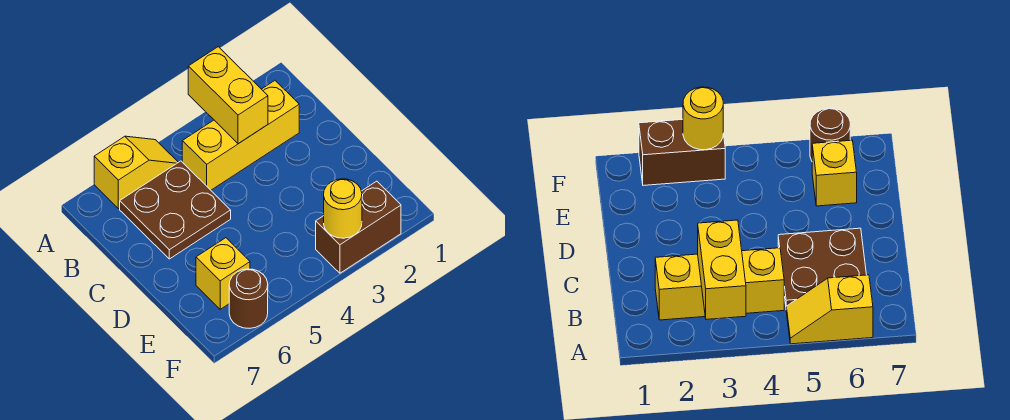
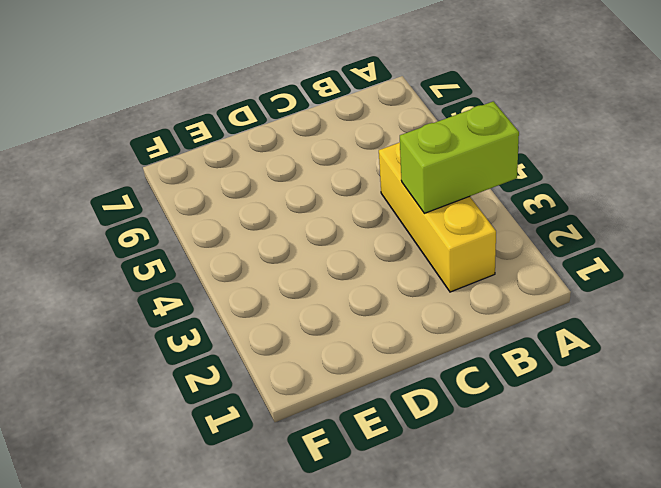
lime 1x2 brick [400,101,519,213] -> yellow 1x2 brick [188,47,268,144]
none -> yellow 1x2 slope [94,136,178,209]
none -> brown 2x2 plate [120,161,231,259]

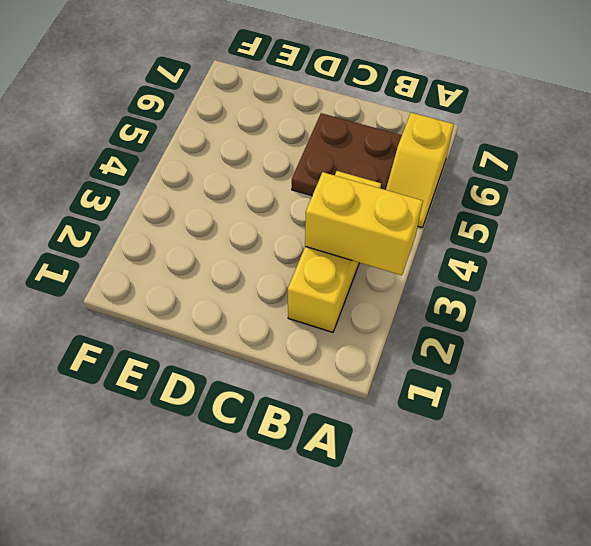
none -> yellow 1x1 brick [196,238,250,309]
none -> brown 1x2 brick [316,181,401,273]

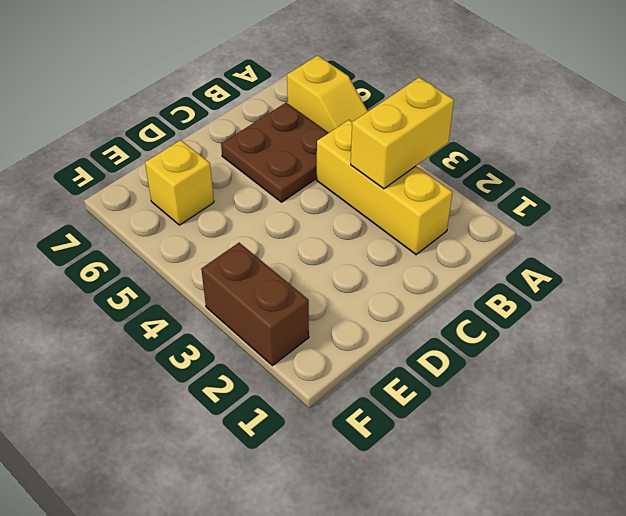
none -> brown 1x1 round brick [229,269,268,328]
none -> yellow 1x1 round brick [324,179,362,238]

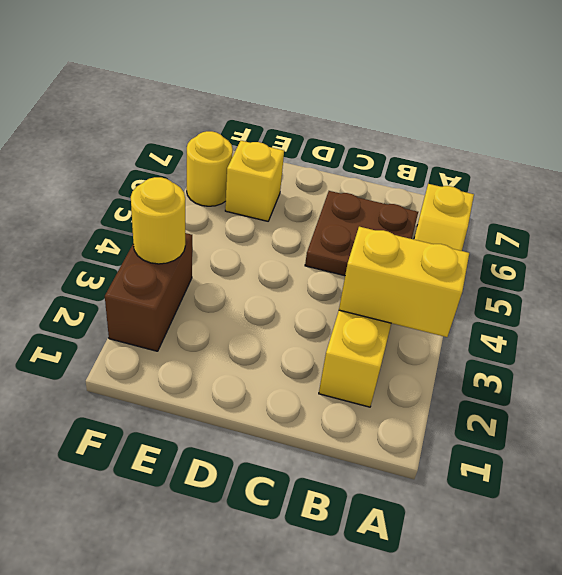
yellow 1x1 round brick [187,131,233,206] -> brown 1x1 round brick [229,269,268,328]

